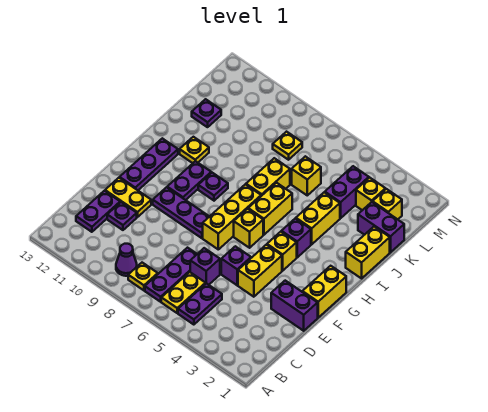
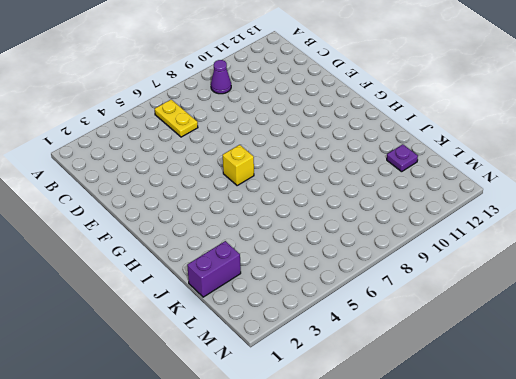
none -> purple 1x2 plate [178,283,222,325]
none -> purple 1x3 plate [145,248,197,302]
none -> yellow 1x1 plate [128,263,158,290]
none -> purple 1x2 plate [76,191,120,232]

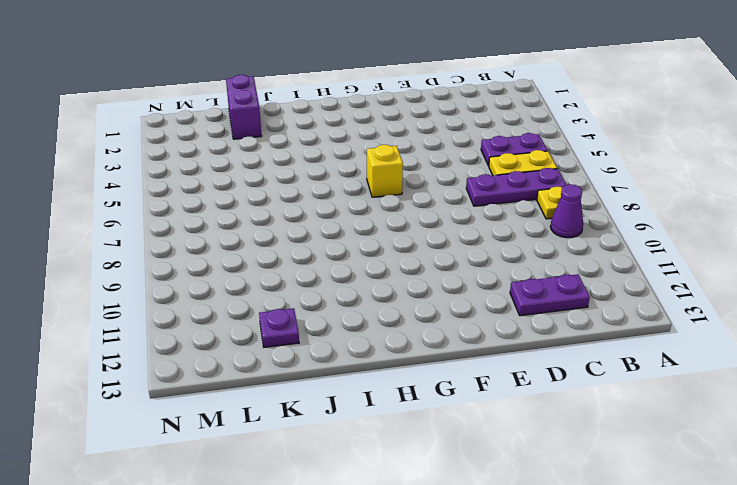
none -> purple 1x1 brick [190,248,220,285]
none -> purple 1x1 plate [107,202,137,230]
none -> purple 1x2 brick [271,281,318,331]
none -> yellow 1x2 brick [238,245,282,297]

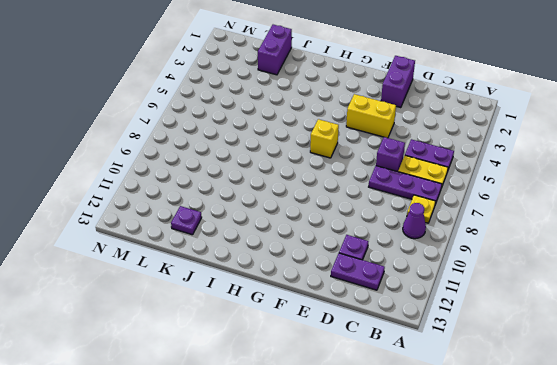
none -> purple 1x1 brick [221,246,251,285]
none -> yellow 1x2 plate [105,178,151,217]
none -> yellow 1x2 brick [302,266,346,318]
none -> yellow 1x3 brick [203,184,261,249]

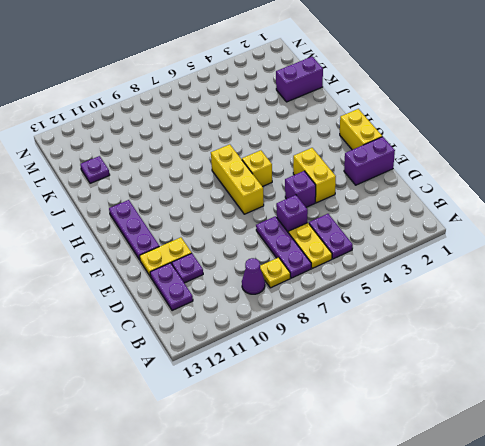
none -> purple 1x3 plate [153,187,209,238]
none -> yellow 1x1 brick [267,232,297,270]
none -> purple 1x2 plate [167,161,211,200]
none -> purple 1x1 brick [281,219,311,257]

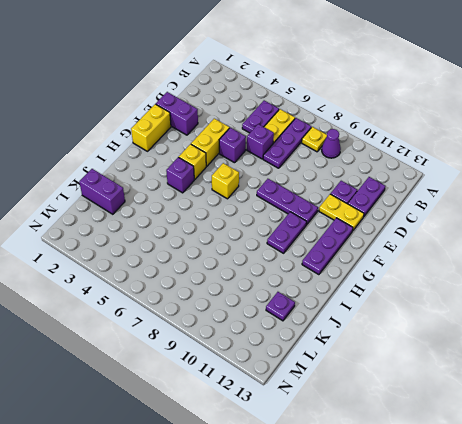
none -> yellow 1x3 brick [203,184,261,249]
none -> yellow 1x2 brick [248,183,292,235]
none -> purple 1x1 plate [198,173,228,201]
none -> yellow 1x2 brick [346,227,390,278]

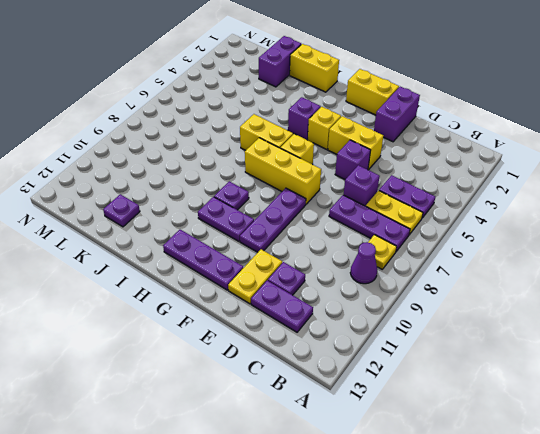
none -> yellow 1x2 brick [296,192,340,244]
none -> yellow 1x2 brick [246,158,290,196]
none -> yellow 1x1 plate [180,137,209,163]
none -> purple 1x2 brick [325,166,369,218]

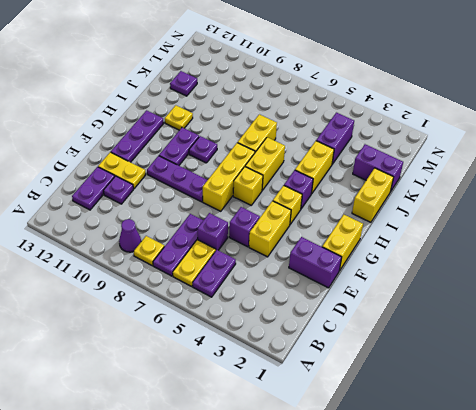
none -> yellow 1x1 brick [292,156,321,195]
none -> yellow 1x1 brick [373,189,402,219]
none -> yellow 1x1 brick [356,178,385,210]
none -> yellow 1x1 plate [273,132,302,160]

